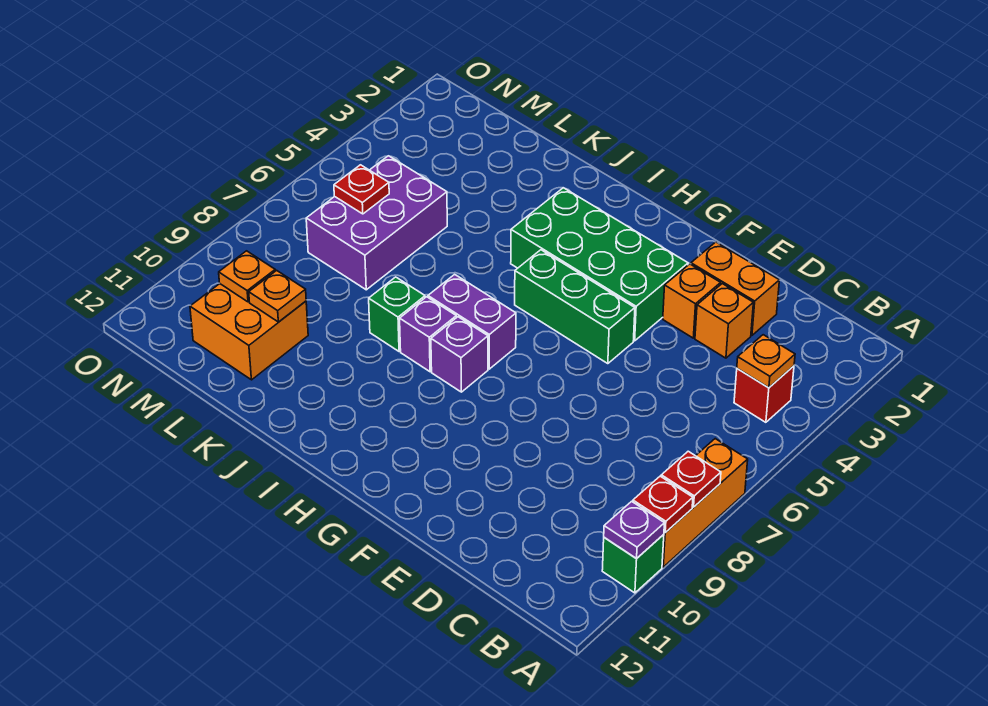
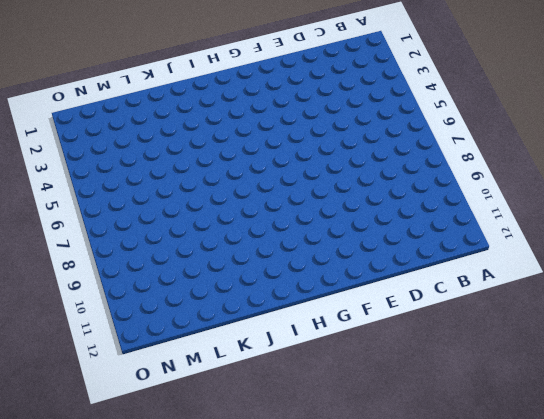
none -> orange 1x3 brick [662,439,748,567]
none -> green 1x1 brick [602,534,664,593]
none -> red 1x1 brick [734,366,794,422]

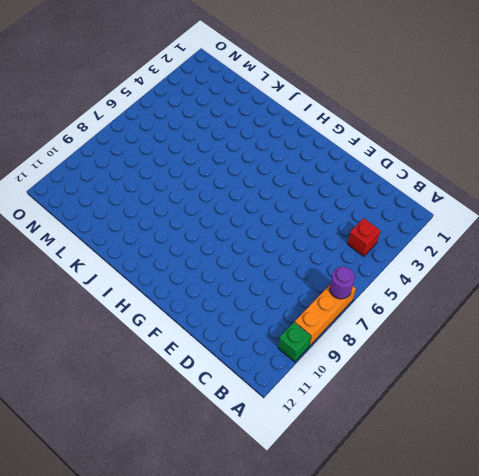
purple 1x1 round brick [330,267,355,299] -> none
none -> orange 1x2 brick [691,242,779,335]
none -> orange 1x1 brick [695,284,753,358]
none -> orange 1x1 brick [663,264,721,338]

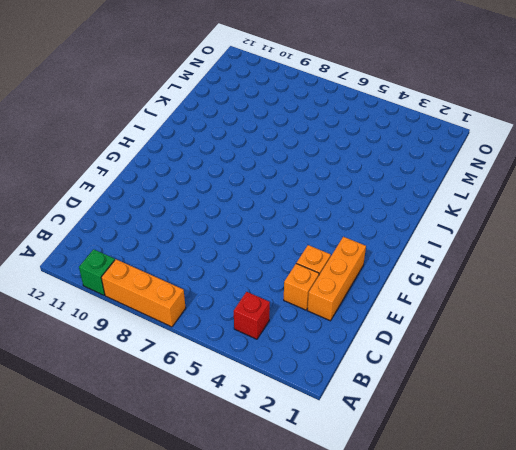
orange 1x3 brick [307,237,366,321] -> orange 1x2 brick [691,242,779,335]
none -> green 2x4 brick [511,188,688,341]
none -> green 1x3 brick [515,250,635,364]
none -> purple 1x2 brick [428,274,516,369]

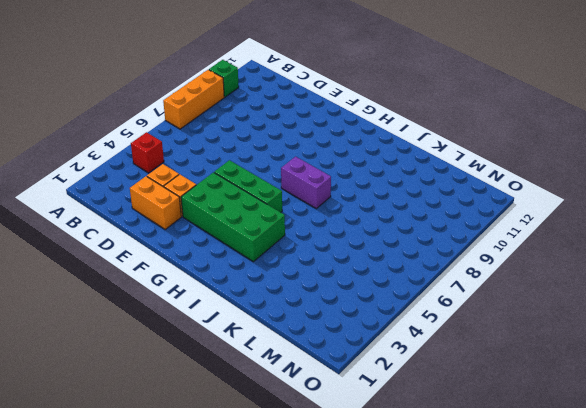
none -> purple 1x1 brick [431,317,488,392]
none -> purple 1x1 brick [400,297,456,372]
none -> green 1x1 brick [369,277,425,351]

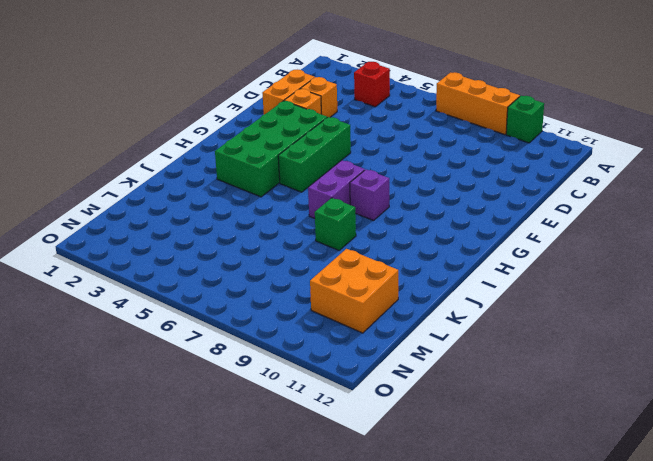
none -> purple 1x1 brick [400,297,456,372]
none -> purple 2x3 brick [306,156,447,290]
none -> red 1x1 plate [661,451,721,507]

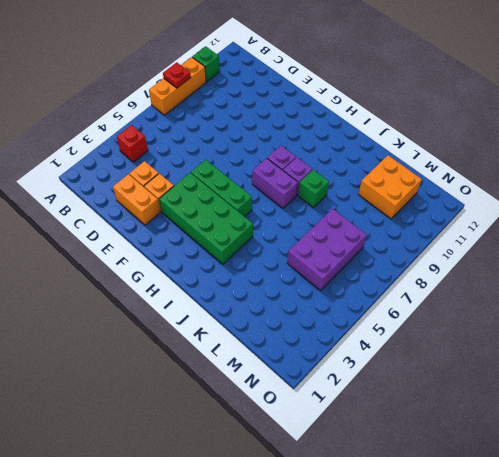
none -> red 1x1 plate [633,476,693,533]
none -> purple 1x1 plate [604,501,665,559]
none -> orange 1x1 plate [737,335,795,388]

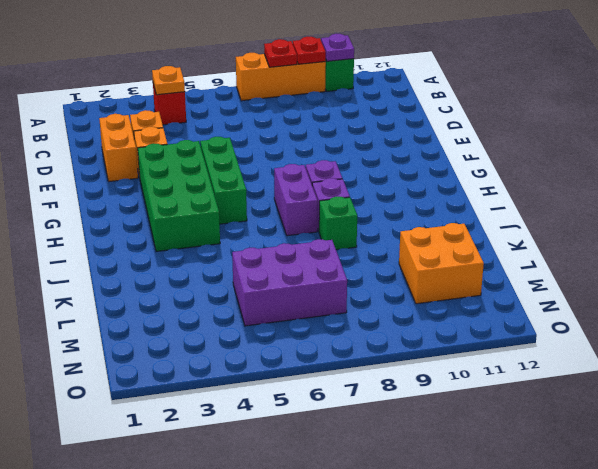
none -> orange 1x1 plate [249,270,306,322]
none -> red 1x1 plate [334,165,389,214]
none -> orange 1x1 plate [219,251,275,302]

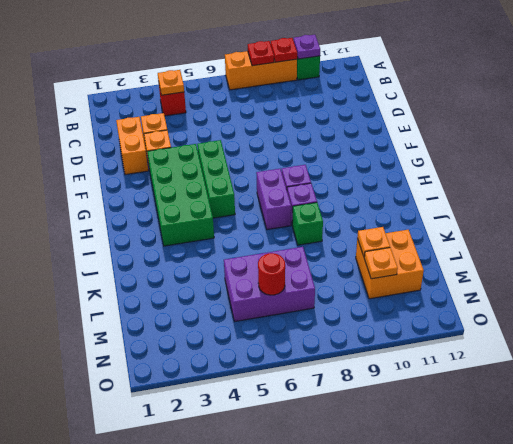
red 1x1 round brick [258,253,285,295] -> red 1x1 plate [334,165,389,214]

